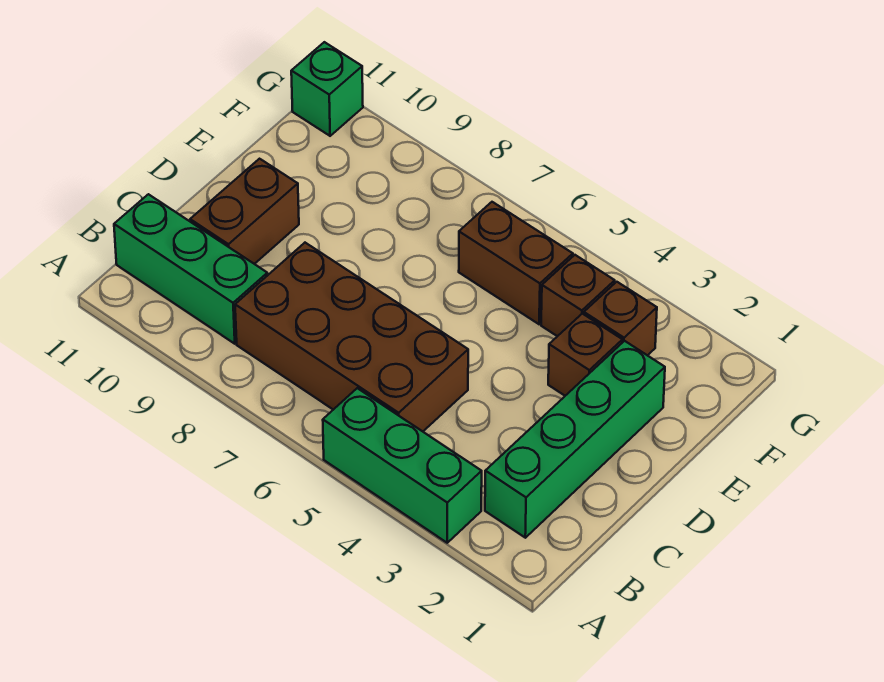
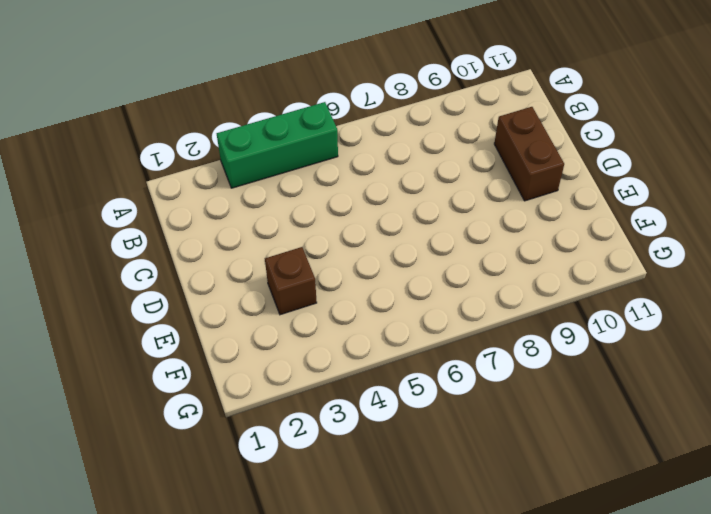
none -> green 1x4 brick [485,341,665,538]
none -> brown 2x4 brick [235,243,468,431]

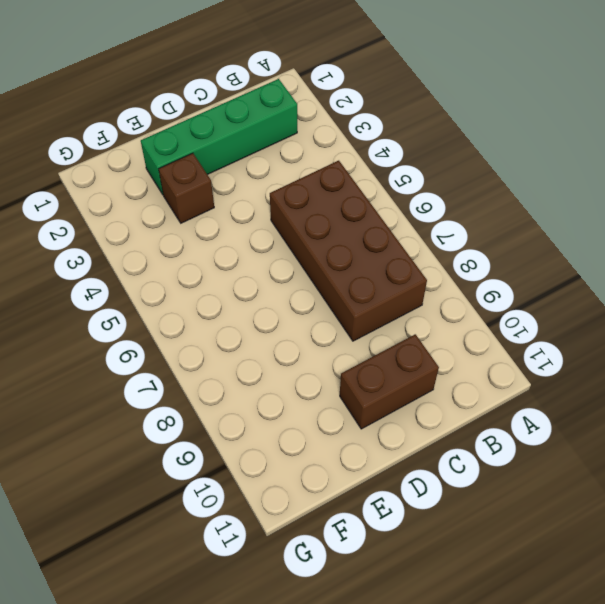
none -> green 1x3 brick [323,388,482,543]
none -> green 1x3 brick [114,194,267,344]

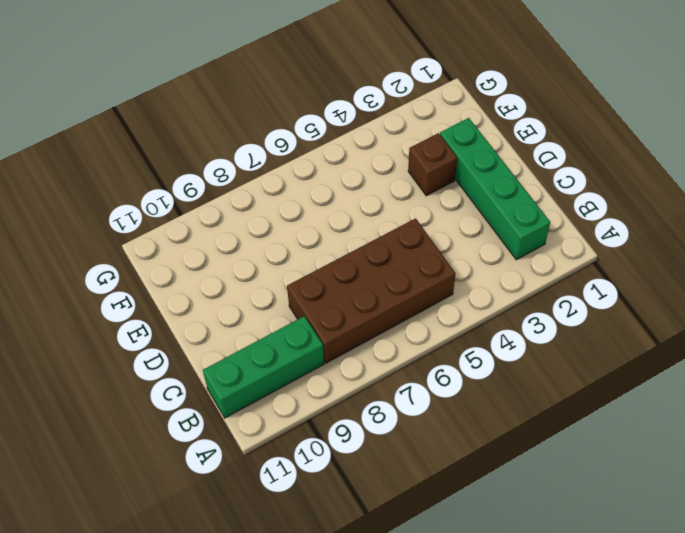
none -> green 1x3 brick [323,388,482,543]
none -> brown 1x2 brick [190,159,299,264]

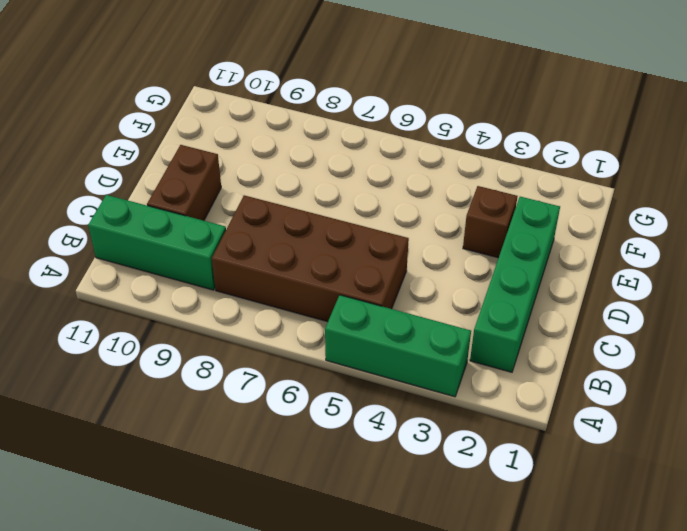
none -> brown 1x1 brick [584,282,657,355]
none -> brown 1x1 brick [541,255,615,336]

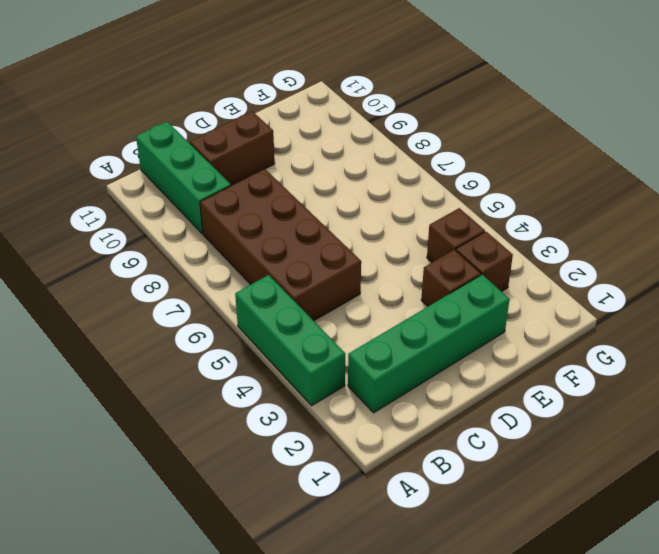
none -> brown 1x2 brick [459,202,573,324]
none -> green 1x1 brick [291,42,363,136]

